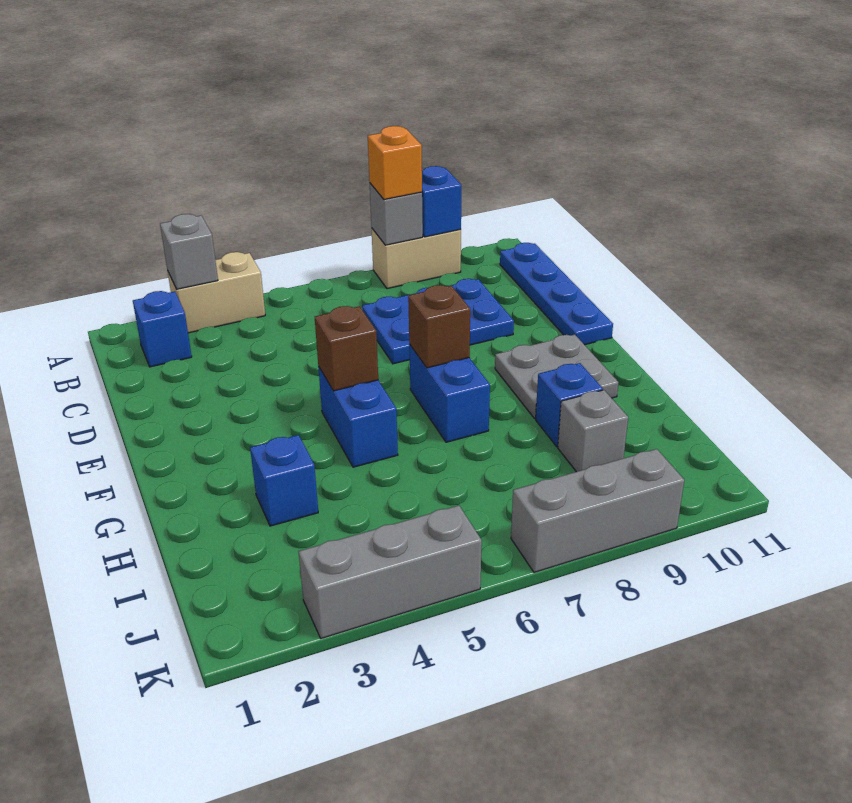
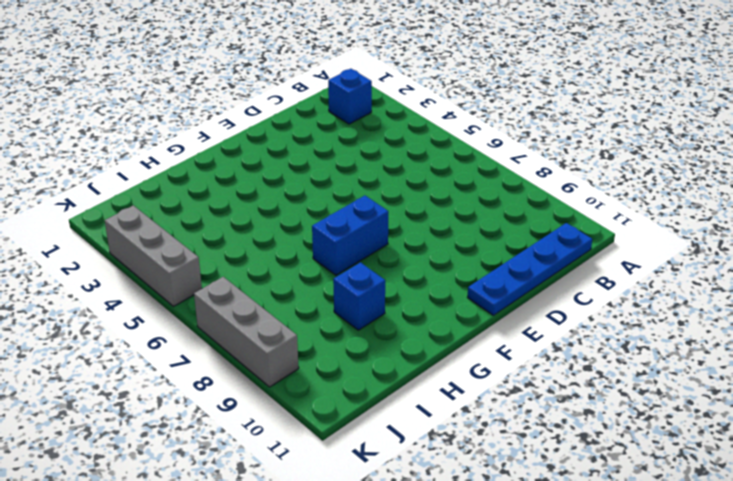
none -> tan 1x2 brick [168,252,265,333]
none -> tan 1x2 brick [371,228,461,289]
none -> blue 2x3 plate [362,279,514,364]

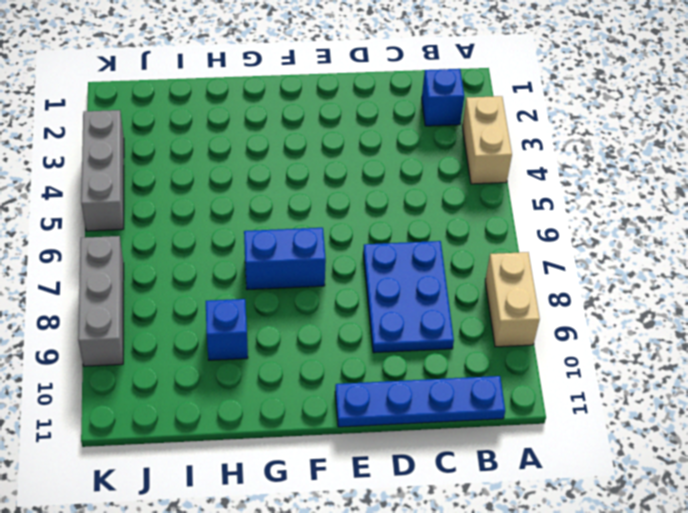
none -> blue 1x2 brick [318,366,398,467]
none -> grey 2x2 plate [495,335,618,419]
none -> blue 1x1 brick [250,435,318,526]

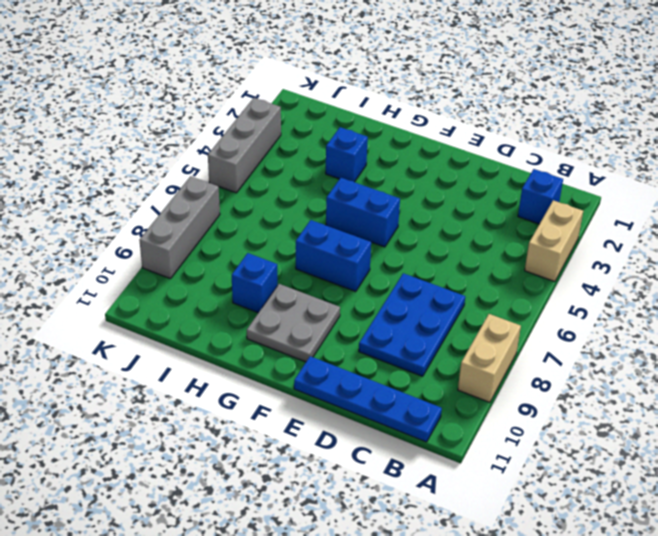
none -> grey 1x1 brick [558,390,628,472]
none -> grey 1x1 brick [160,214,218,289]
none -> grey 1x1 brick [370,183,423,245]

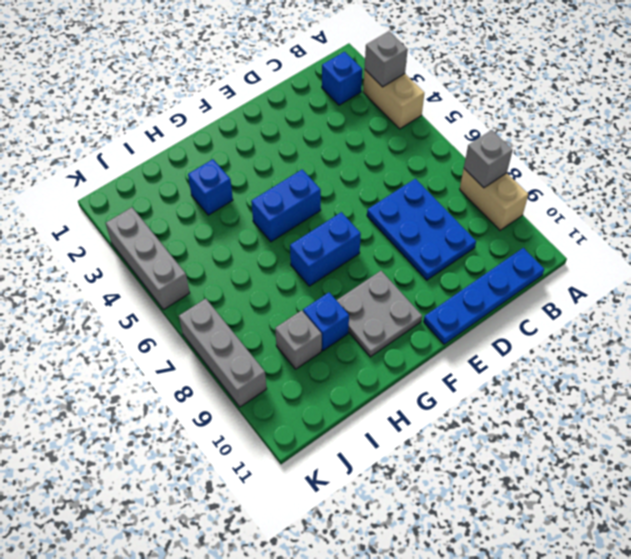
none -> blue 1x1 brick [422,166,461,237]
none -> brown 1x1 brick [315,306,378,391]
none -> brown 1x1 brick [408,285,470,368]

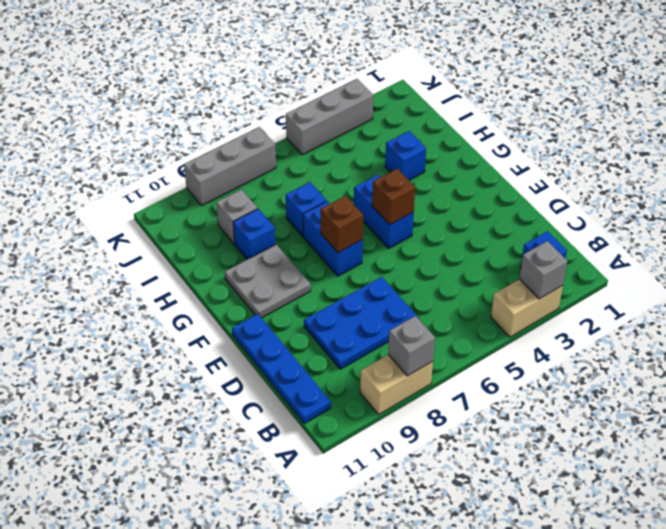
blue 1x1 brick [286,182,327,236] -> blue 1x1 brick moved to [422,166,461,237]
none -> orange 1x1 brick [368,126,422,200]

